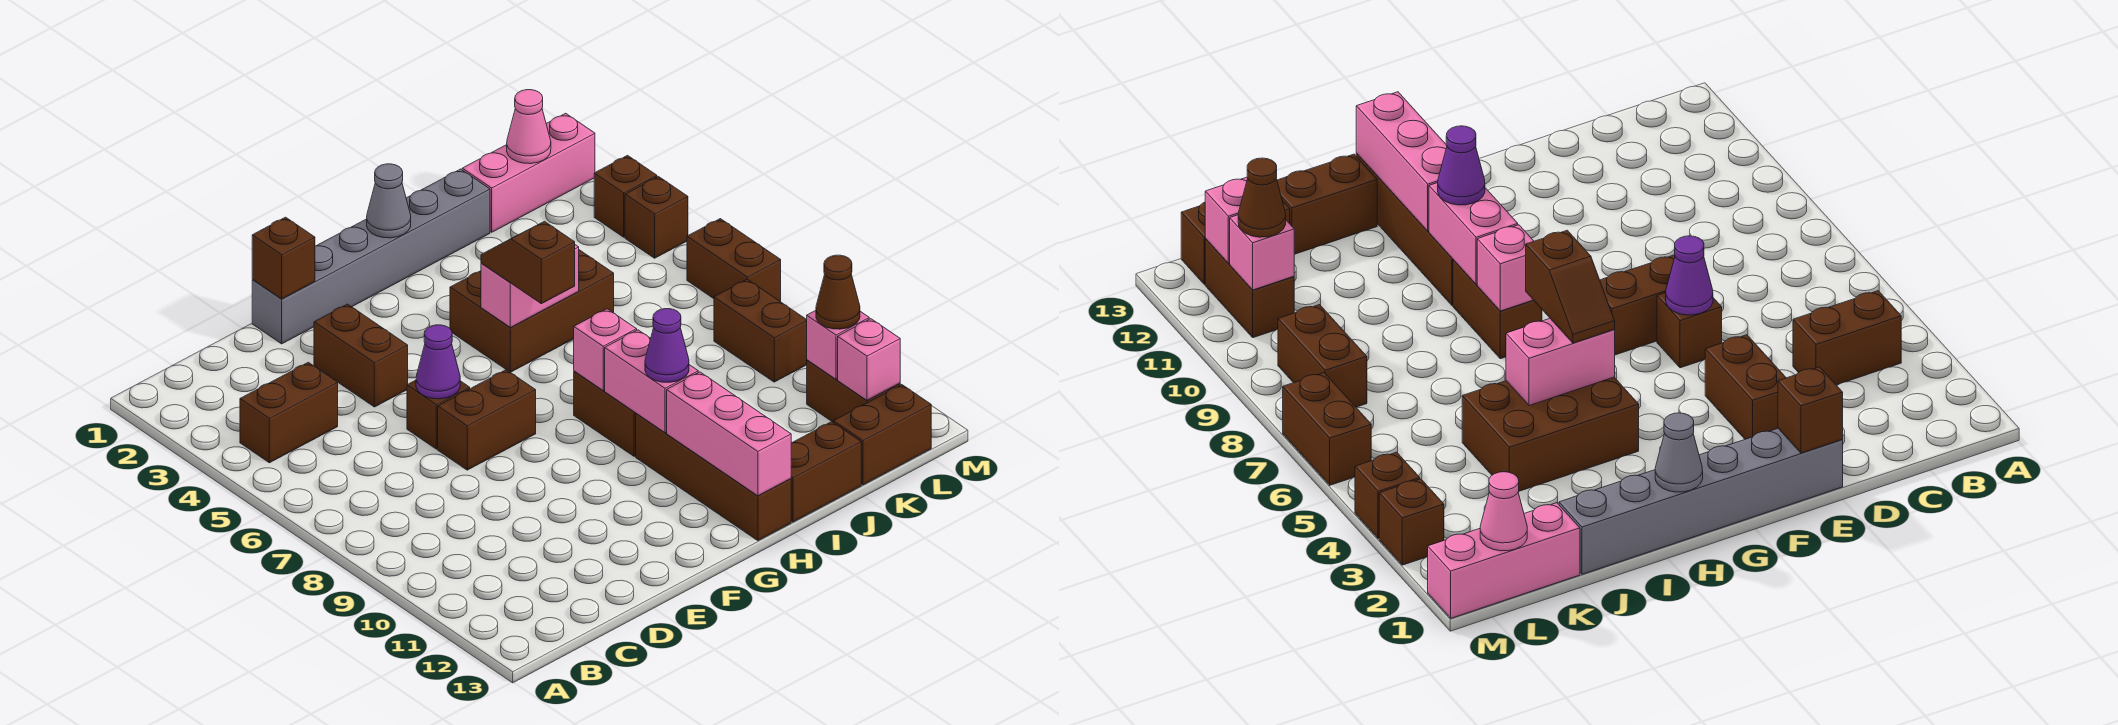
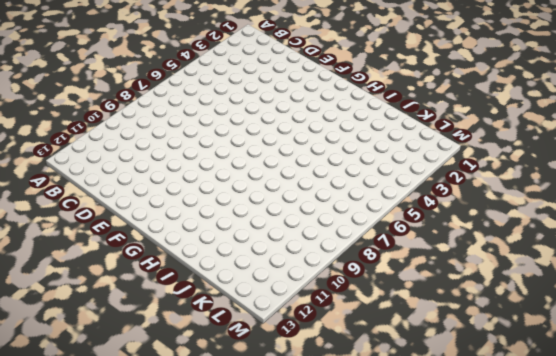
none -> brown 1x2 brick [240,362,338,463]
none -> grey 1x6 brick [252,169,490,344]
none -> brown 1x2 brick [314,304,408,407]

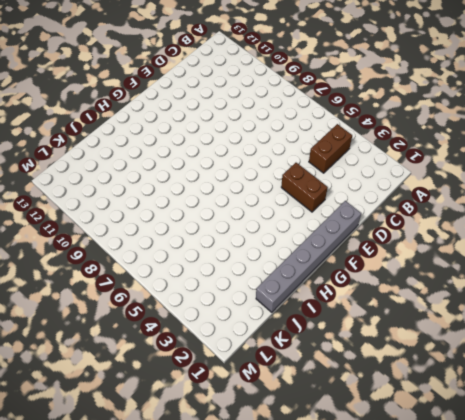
none -> brown 1x1 brick [407,380,470,449]
none -> brown 1x2 brick [438,370,536,470]
none -> brown 2x3 brick [450,250,614,372]

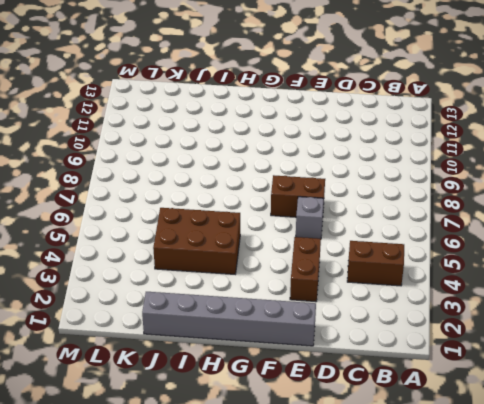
grey 1x1 brick [296,197,324,239] -> brown 1x1 brick [407,380,470,449]
none -> brown 1x2 brick [574,371,636,456]
none -> brown 1x4 brick [636,413,791,541]
none -> brown 1x2 brick [791,422,861,522]

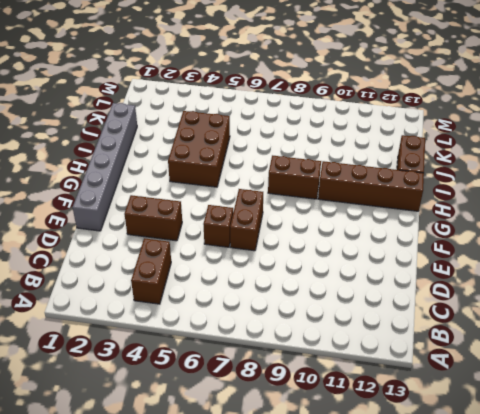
none -> pink 1x3 brick [462,113,595,232]
none -> brown 1x2 brick [833,385,931,485]
none -> brown 1x2 brick [714,279,807,382]

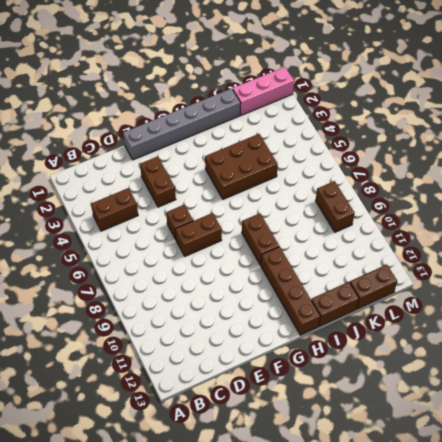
none -> brown 1x2 brick [807,360,900,422]
none -> brown 1x1 brick [594,156,657,237]
none -> brown 1x1 brick [625,177,688,258]

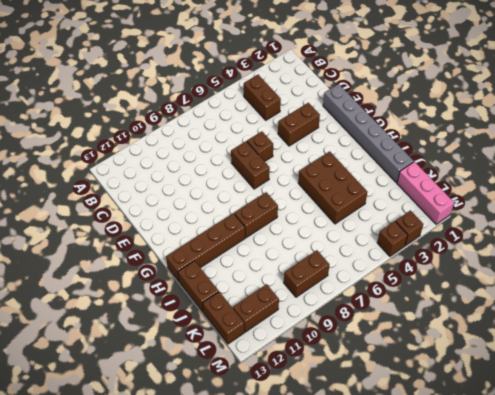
none -> brown 1x2 brick [687,219,781,302]
none -> brown 1x1 brick [252,217,315,299]
none -> purple 1x1 cone [416,325,460,399]

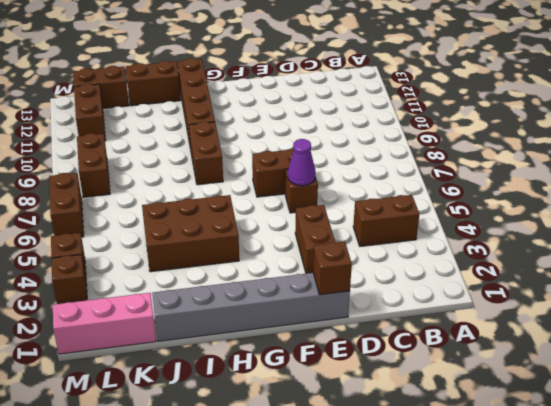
none -> grey 1x1 cone [367,164,411,238]
none -> pink 1x2 brick [481,245,579,327]
none -> pink 1x1 brick [574,309,637,390]

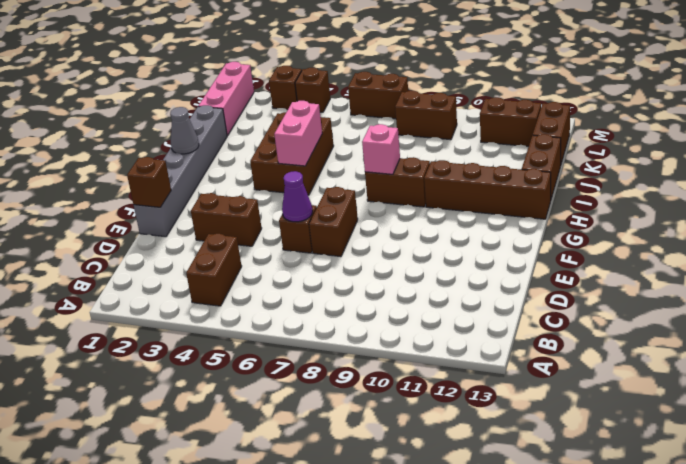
none -> pink 1x2 brick [605,330,698,433]
none -> pink 1x3 brick [667,372,791,496]
none -> pink 1x1 cone [507,90,551,164]

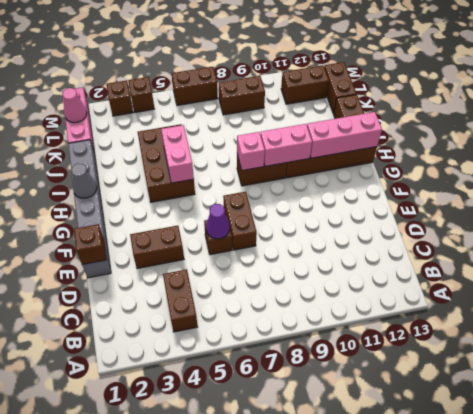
none -> pink 1x1 brick [807,310,869,379]
none -> pink 1x1 brick [838,319,900,400]
none -> brown 1x2 slope [481,221,575,304]

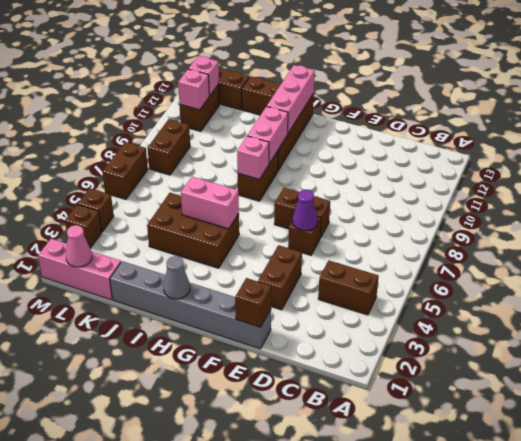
none -> brown 1x2 slope [481,221,575,304]
none -> purple 1x1 cone [645,309,689,382]
none -> brown 1x1 cone [816,255,860,329]

